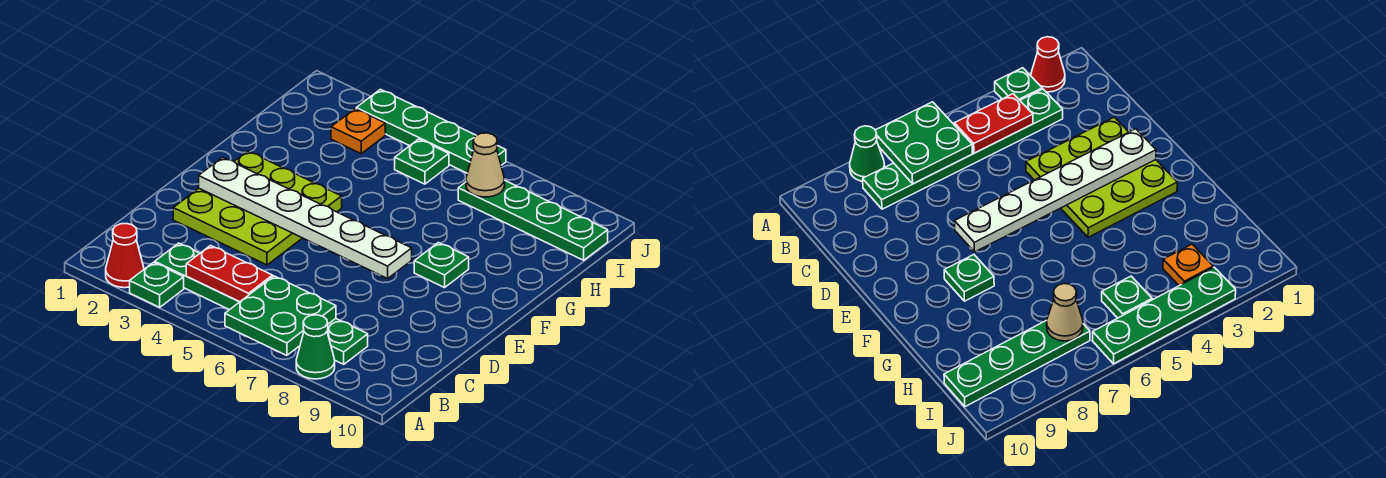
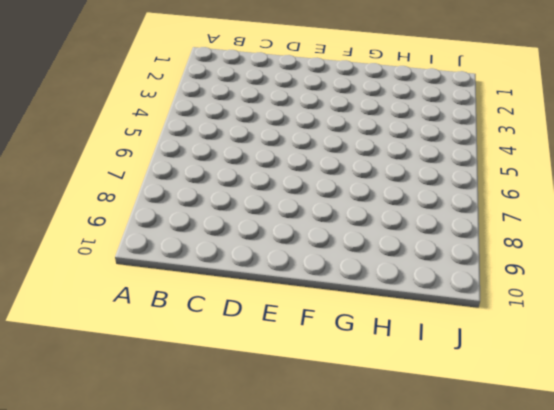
none -> red 1x1 cone [106,224,144,288]
none -> green 1x1 plate [130,262,184,307]
none -> green 1x1 cone [296,315,335,379]

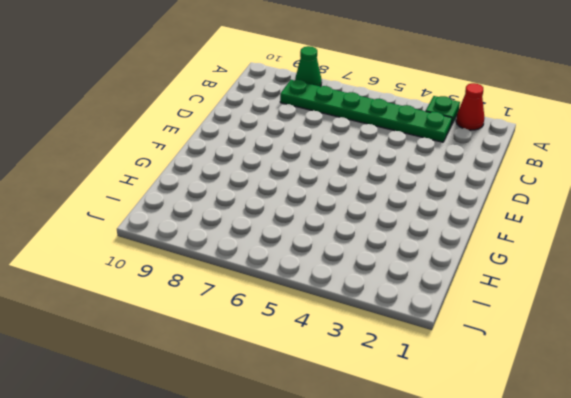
none -> lime 3x3 plate [173,151,342,265]
none -> green 1x1 plate [414,243,469,288]
none -> orange 1x1 plate [331,109,385,153]

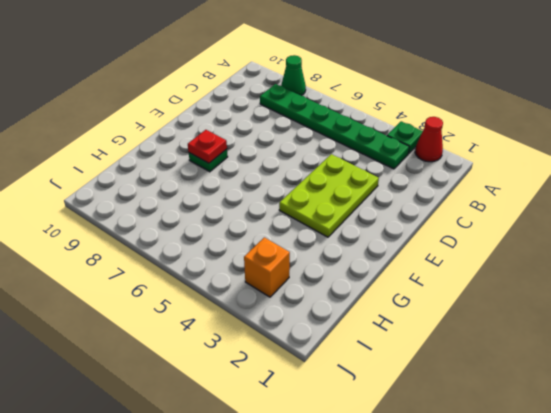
lime 2x3 plate [279,154,379,237] -> lime 3x3 plate [173,151,342,265]
red 1x1 plate [188,130,227,163] -> none
orange 1x1 brick [244,237,290,297] -> orange 1x1 plate [331,109,385,153]
none -> green 1x1 plate [395,139,449,184]
none -> green 1x4 plate [458,181,608,260]
none -> green 1x4 plate [356,89,506,173]

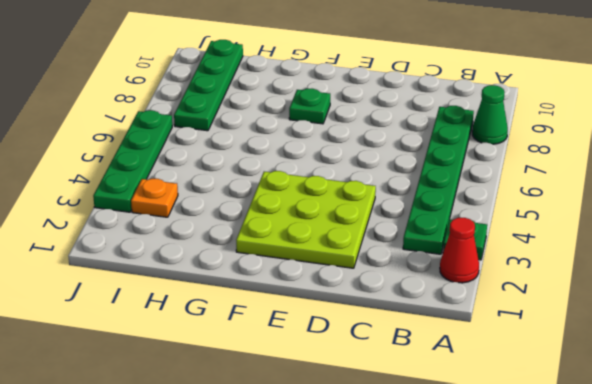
none -> green 1x1 plate [395,139,449,184]
none -> green 2x2 plate [225,276,336,355]
none -> red 1x2 plate [186,246,273,302]

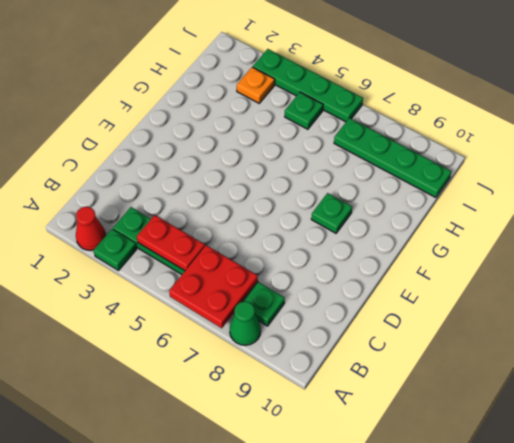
red 2x2 plate [169,245,258,328] -> green 2x2 plate [225,276,336,355]
none -> lime 3x3 plate [173,151,342,265]
none -> white 1x6 plate [199,157,412,279]
none -> tan 1x1 cone [466,133,505,197]

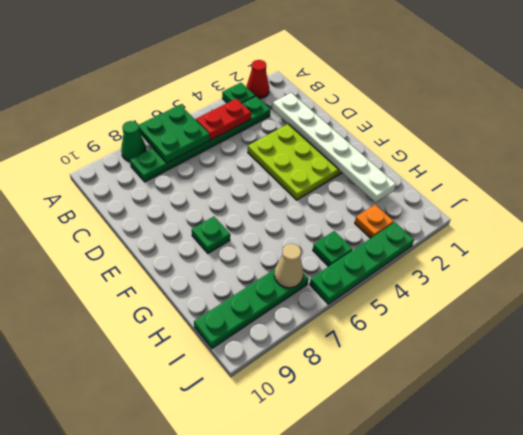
white 1x6 plate [272,93,396,202] -> white 1x6 plate turned to [199,157,412,279]

